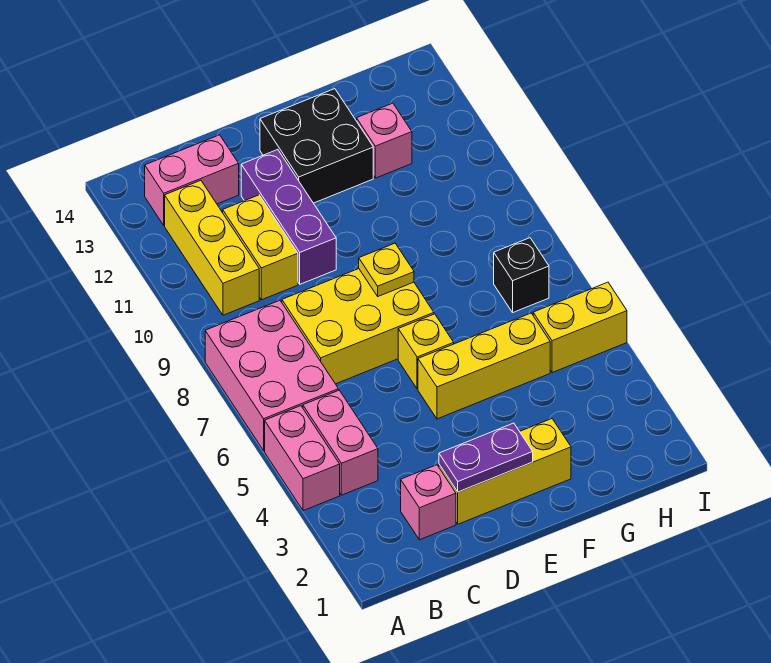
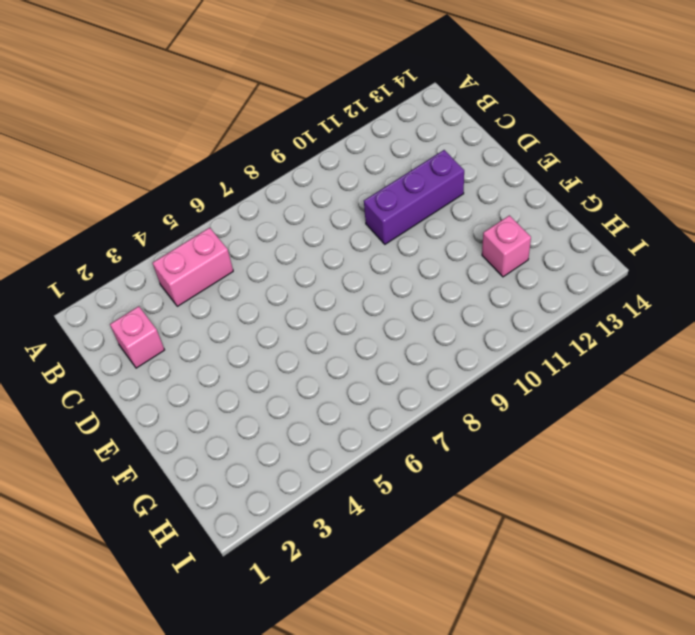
none -> pink 1x2 brick [265,406,340,511]
none -> pink 2x3 brick [205,300,338,450]
none -> yellow 1x3 brick [165,180,259,315]

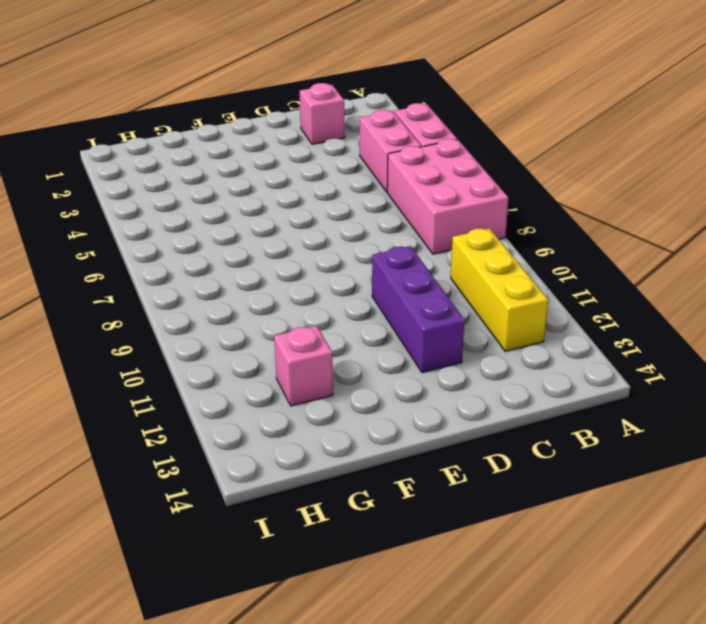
none -> pink 1x2 brick [145,135,239,225]
none -> yellow 2x3 brick [282,269,434,384]
none -> yellow 1x2 brick [223,195,298,300]

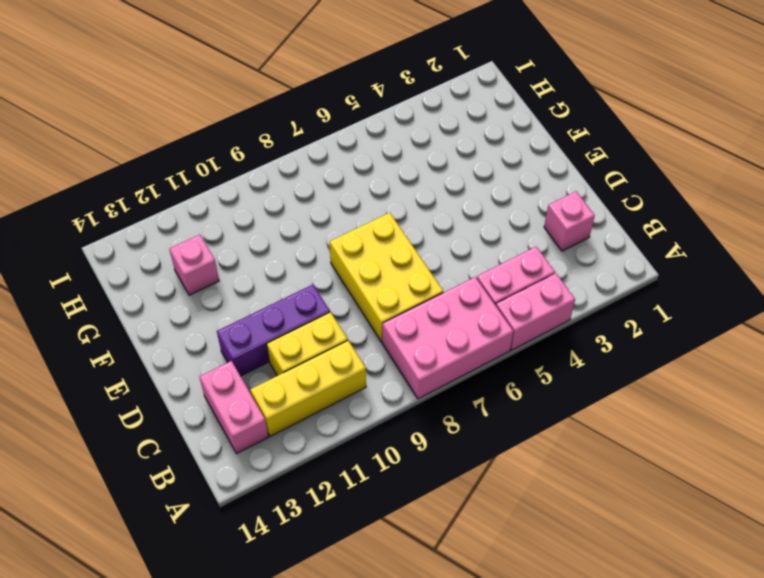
none -> yellow 1x3 brick [439,419,571,524]
none -> yellow 1x3 brick [418,313,550,419]
none -> yellow 1x1 brick [398,314,454,389]

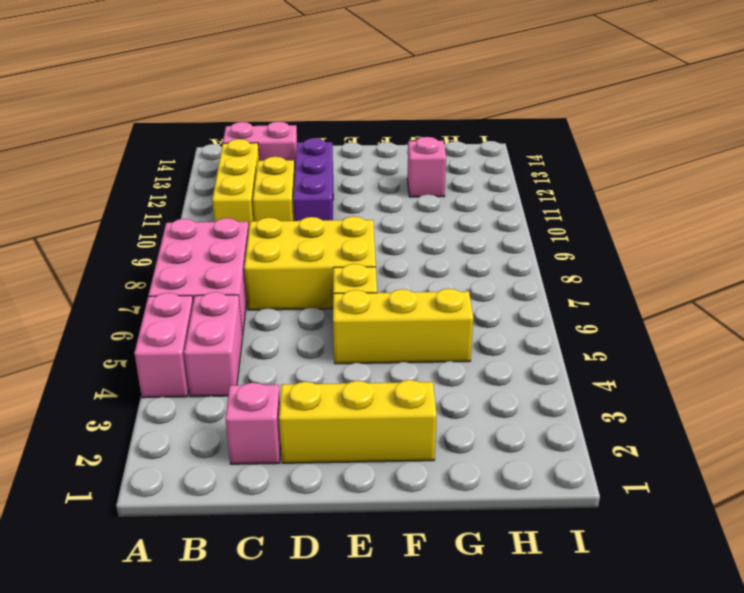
none -> black 2x2 brick [260,89,373,203]
none -> yellow 1x2 brick [533,282,627,373]
none -> black 1x1 brick [494,238,549,312]

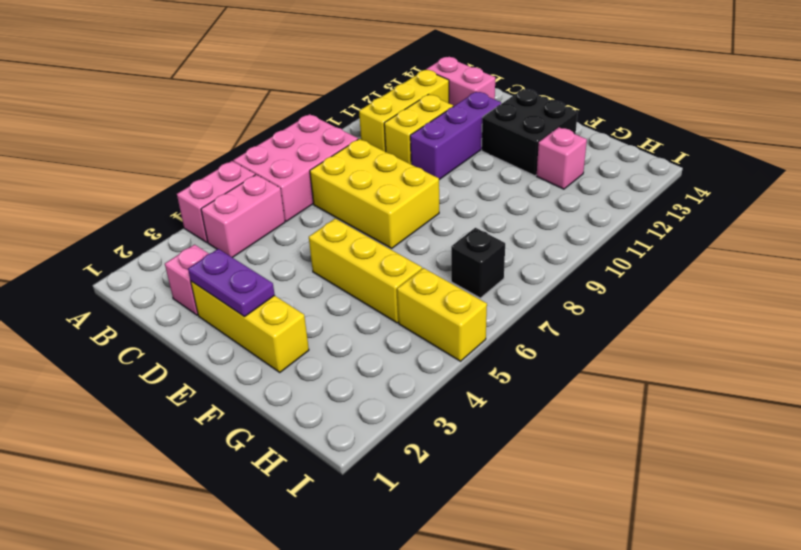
none -> yellow 1x1 brick [398,314,454,389]
none -> yellow 1x1 plate [359,243,414,296]

